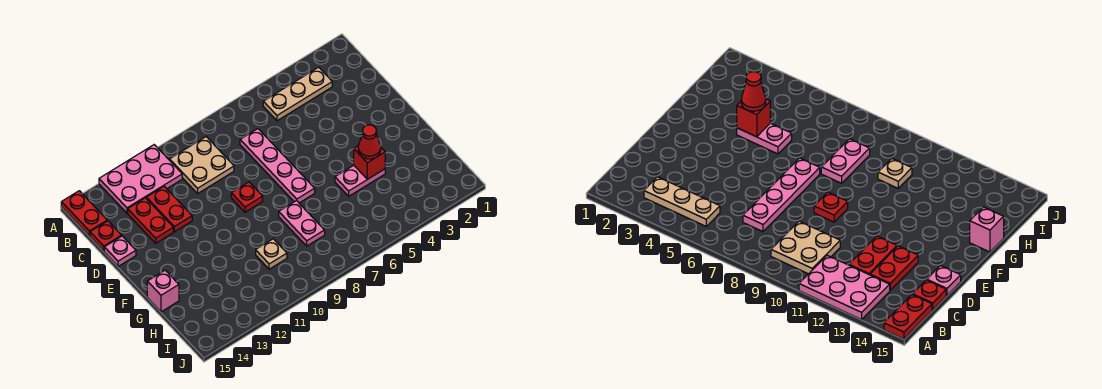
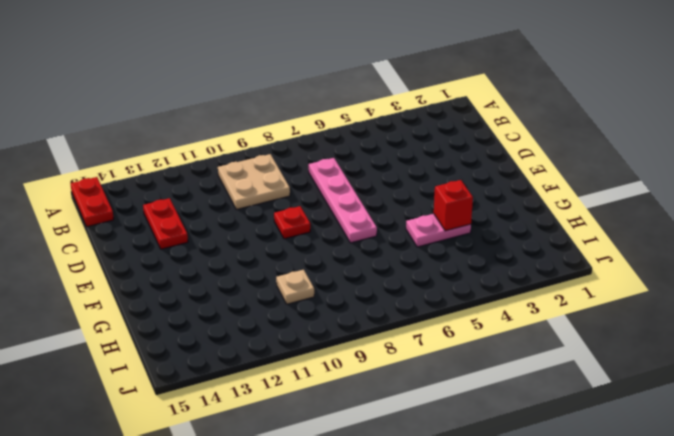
none -> pink 2x3 plate [99,145,182,213]
none -> tan 1x3 plate [263,67,332,121]
none -> red 1x2 plate [146,186,192,232]

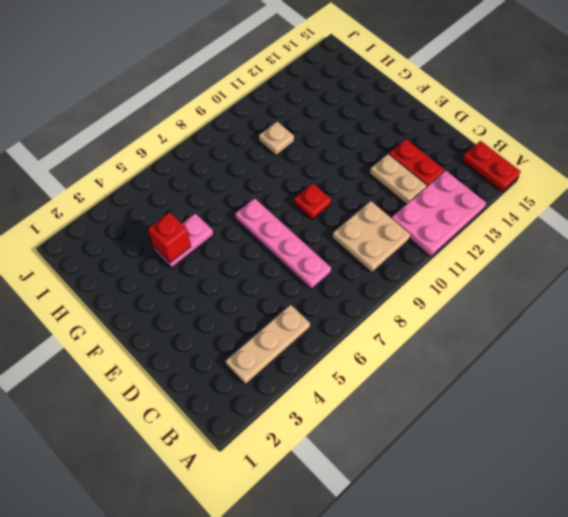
tan 1x2 plate [370,154,427,204] -> red 1x2 plate [146,186,192,232]
none -> red 1x1 plate [90,221,122,251]
none -> pink 1x1 plate [104,236,136,266]
none -> pink 1x2 plate [279,200,325,246]

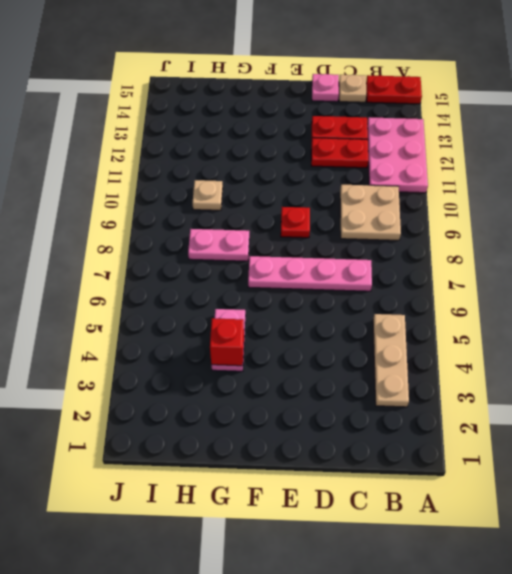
tan 1x1 plate [339,75,366,102] -> red 1x1 plate [90,221,122,251]
none -> pink 1x1 brick [147,270,179,312]
none -> red 1x1 cone [358,125,381,159]

